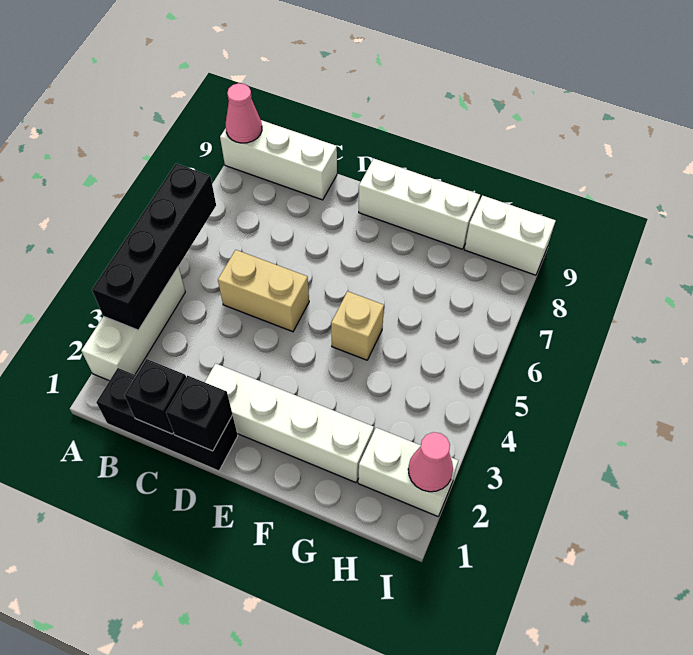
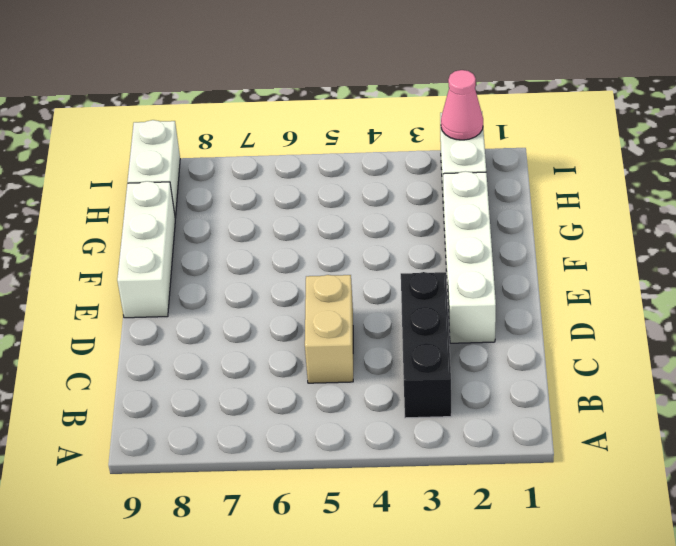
black 1x3 brick [401,272,451,418] -> black 1x3 brick moved to [96,368,238,471]
none -> white 1x3 brick [81,267,185,381]
none -> white 1x3 brick [220,120,337,200]
none -> tan 1x1 brick [331,291,384,360]

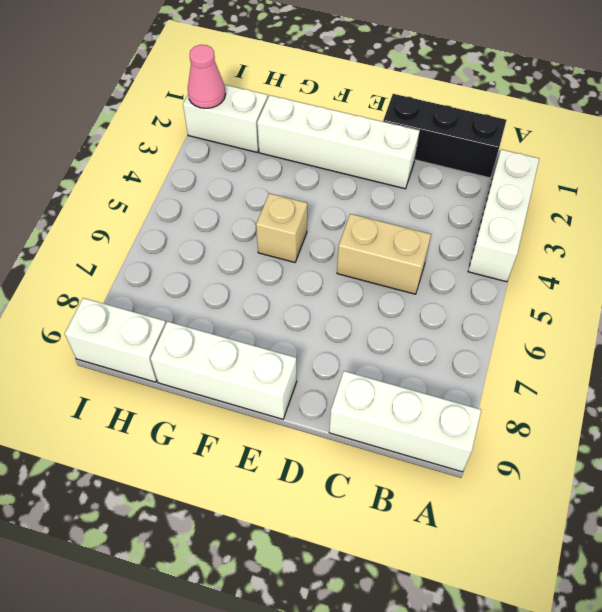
none -> black 1x4 brick [92,164,216,330]
none -> pink 1x1 cone [226,83,262,143]
none -> black 1x1 brick [125,359,186,434]

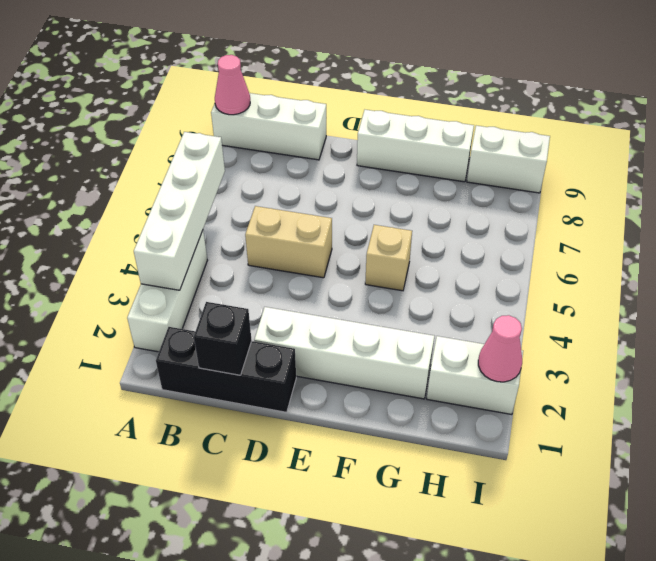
white 1x4 brick [134,132,225,290] -> black 1x4 brick [92,164,216,330]
none -> black 1x1 brick [166,376,233,451]

